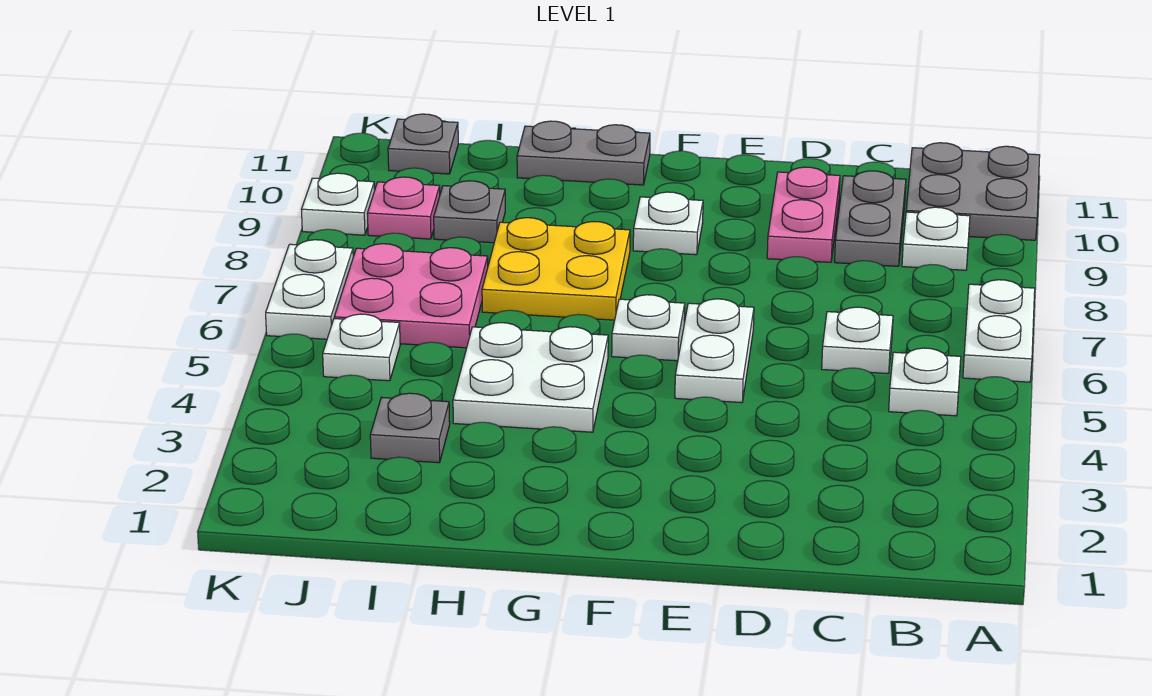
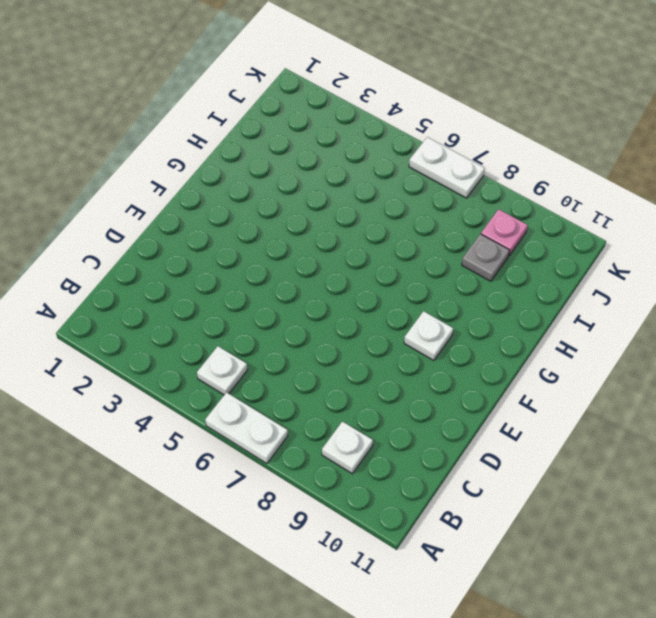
none -> grey 2x2 plate [906,143,1040,240]
none -> white 1x1 plate [822,307,893,374]
none -> grey 1x2 plate [835,171,906,266]

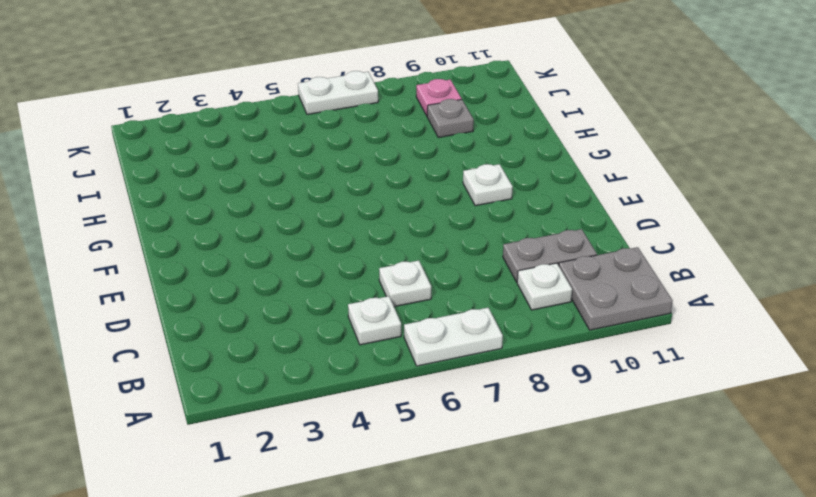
none -> pink 1x2 plate [767,167,840,262]
none -> white 1x2 plate [675,299,754,403]
none -> white 1x1 plate [612,295,685,361]

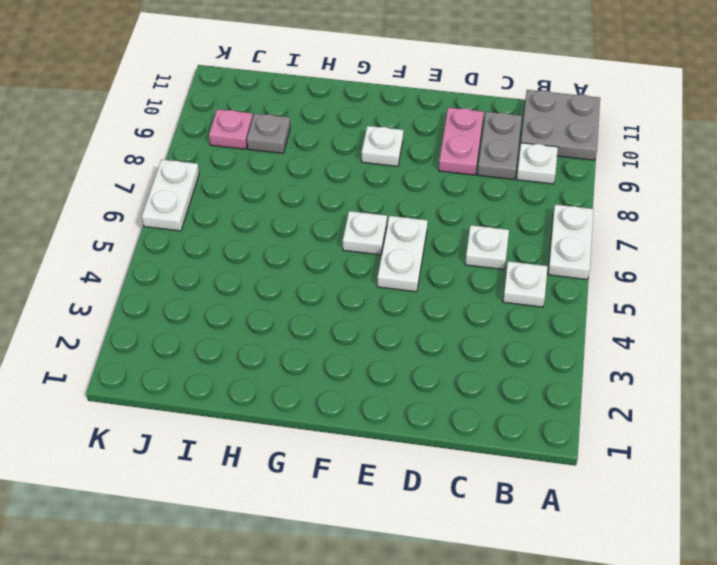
none -> white 2x2 plate [453,323,608,432]
none -> yellow 2x2 plate [482,218,630,320]
none -> grey 1x2 plate [517,121,650,185]

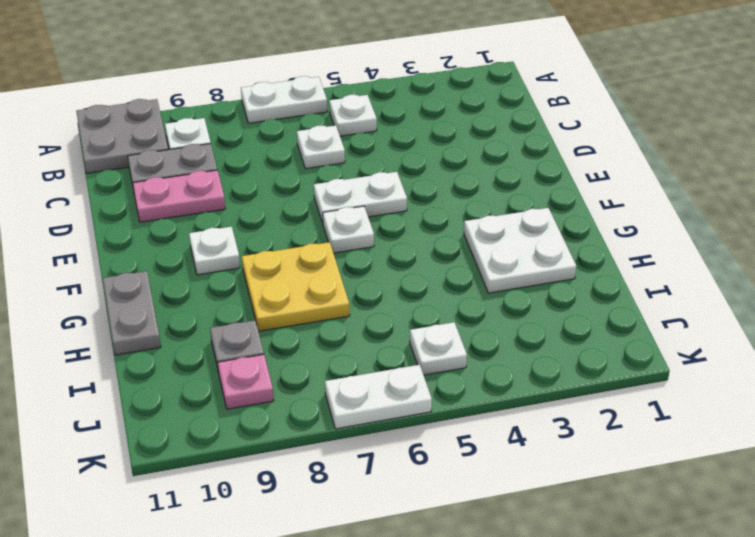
white 2x2 plate [464,208,576,293] -> white 2x2 plate moved to [453,323,608,432]
none -> grey 1x1 plate [370,393,450,463]
none -> pink 2x2 plate [334,244,488,348]
none -> grey 1x1 plate [388,114,458,174]

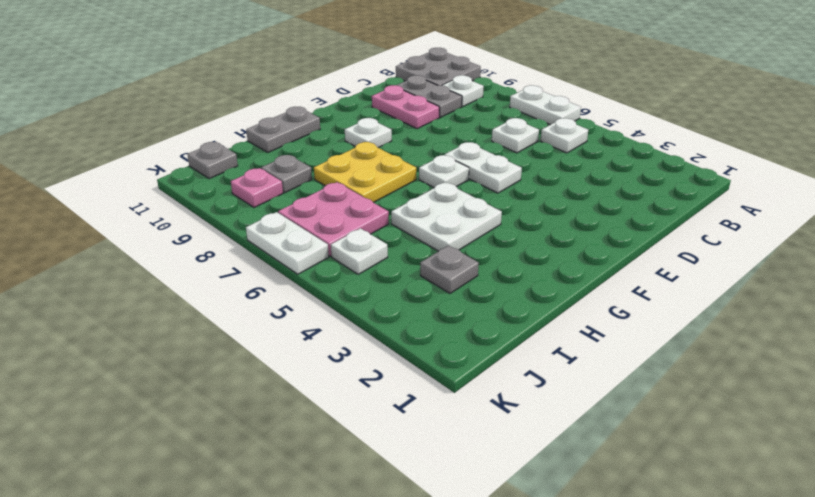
none -> white 1x1 plate [301,173,375,235]

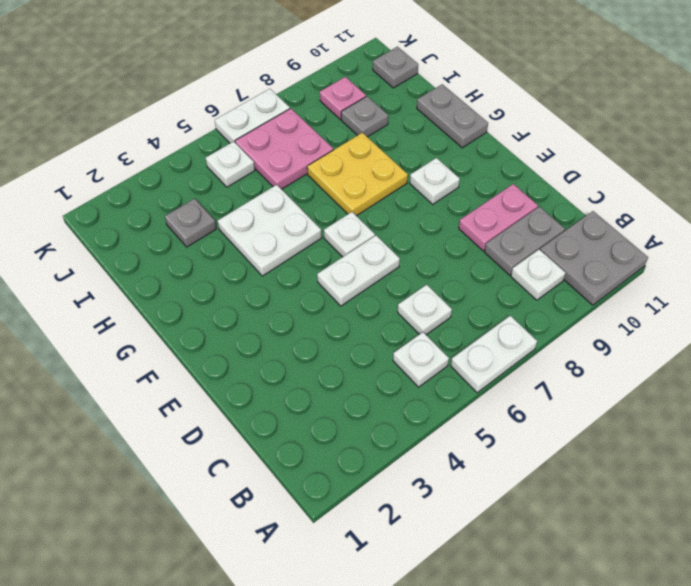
none -> white 1x1 plate [301,173,375,235]

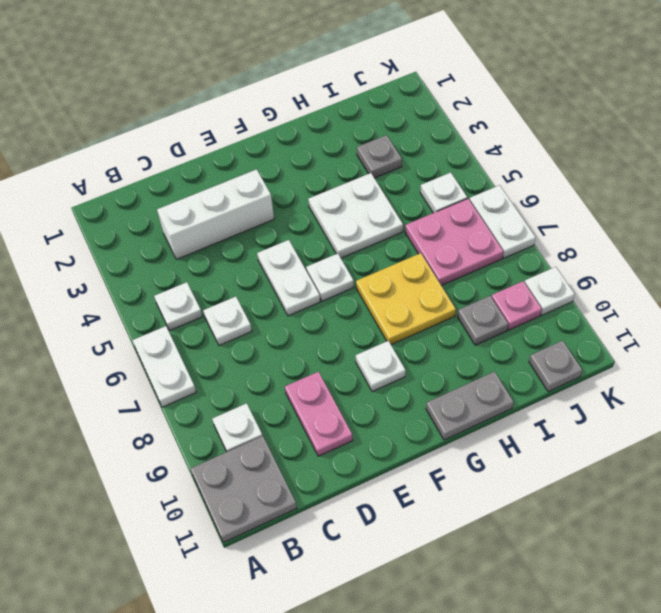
white 1x3 brick [157,169,274,259] -> none
none -> grey 1x2 plate [835,171,906,266]

